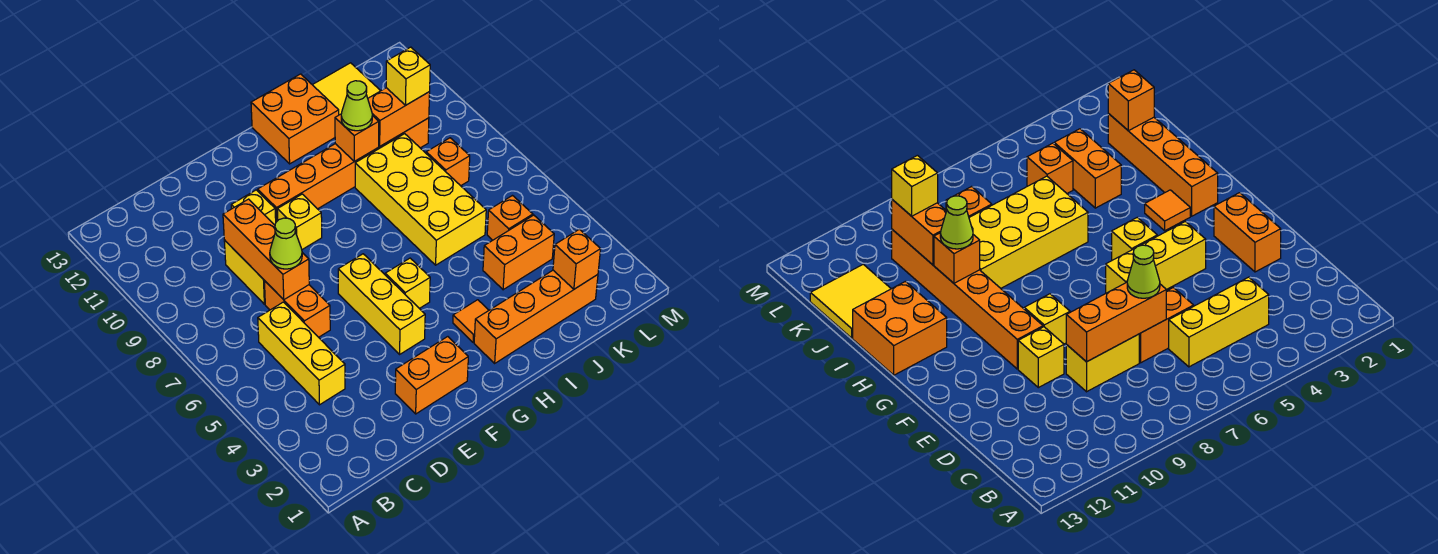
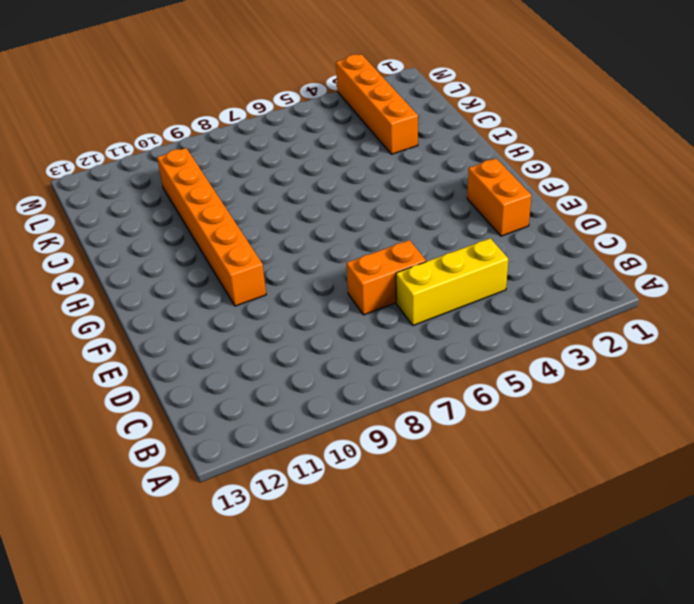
orange 1x4 brick [336,54,418,154] -> orange 1x4 brick moved to [474,270,598,363]
none -> yellow 1x2 brick [224,240,265,304]
none -> yellow 1x1 brick [231,190,276,225]
none -> yellow 1x3 brick [338,254,425,354]

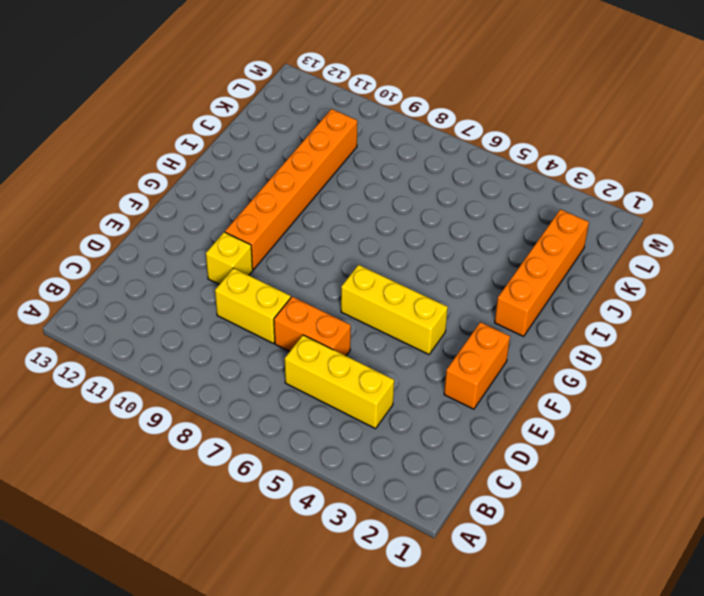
none -> yellow 1x1 brick [277,194,322,249]
none -> yellow 1x1 brick [385,258,430,309]
none -> orange 1x1 tile [453,300,489,343]

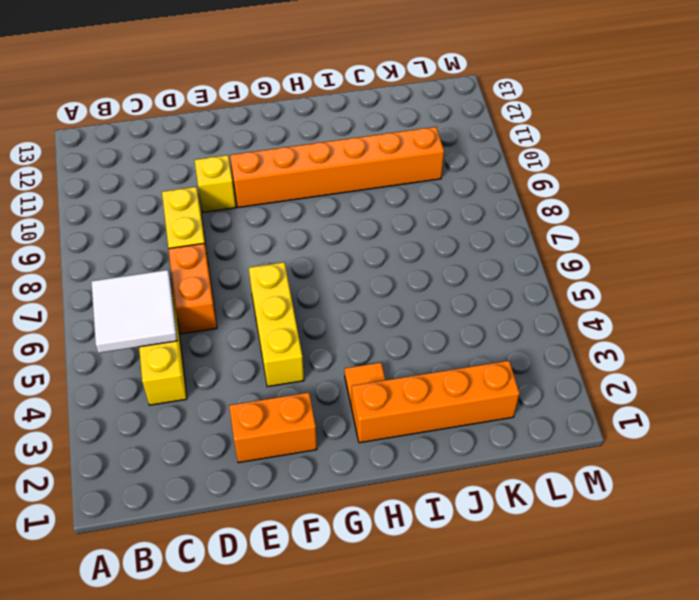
white 2x2 tile [91,270,177,353] -> none
none -> yellow 1x1 brick [277,194,322,249]
none -> yellow 1x1 brick [385,258,430,309]
none -> orange 2x2 brick [251,74,339,164]

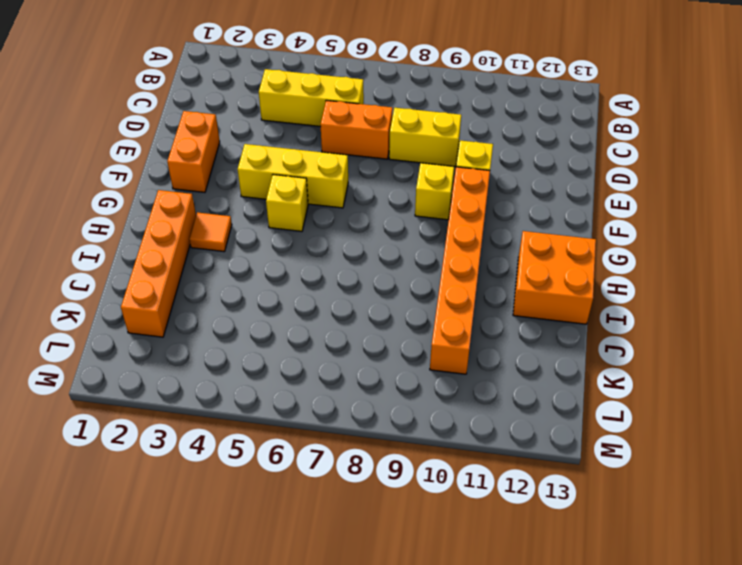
none -> yellow 2x4 brick [355,134,486,265]
none -> orange 1x2 brick [483,215,554,290]
none -> yellow 2x2 tile [313,63,381,115]

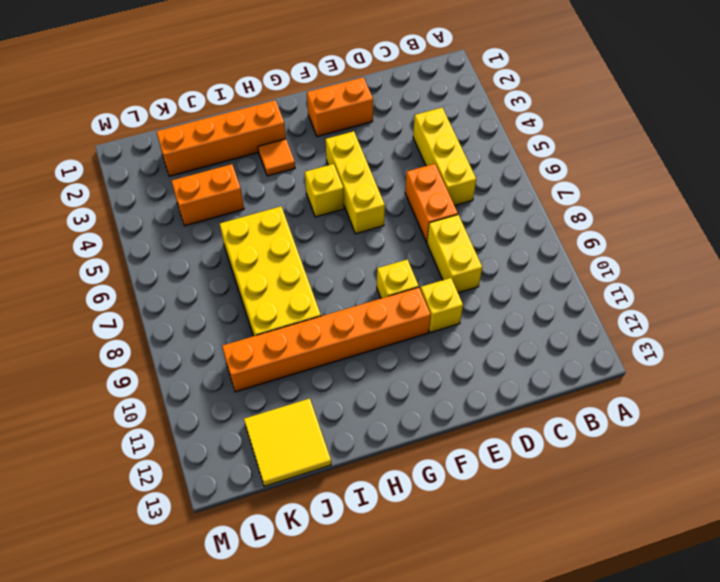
none -> orange 2x2 brick [251,74,339,164]
none -> orange 1x1 brick [487,196,533,240]
none -> orange 1x1 brick [426,138,470,186]

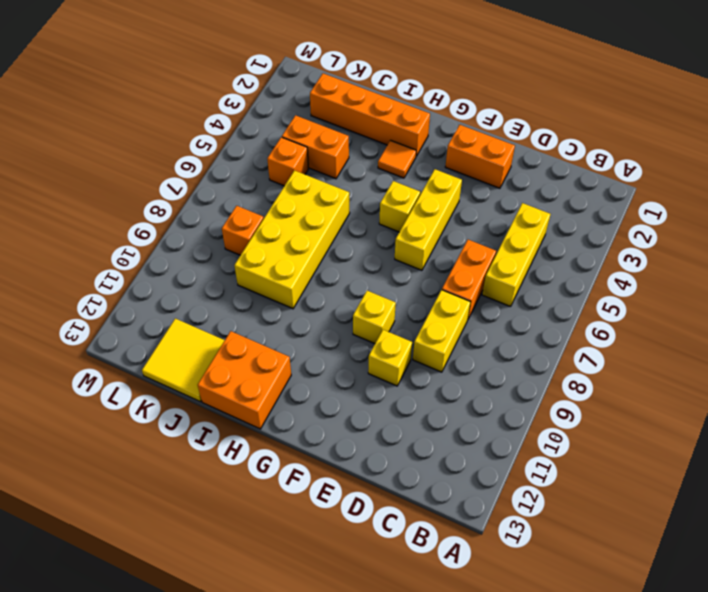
none -> orange 1x6 brick [258,118,429,222]
none -> orange 1x3 brick [223,199,309,300]
none -> orange 1x1 brick [335,114,379,161]

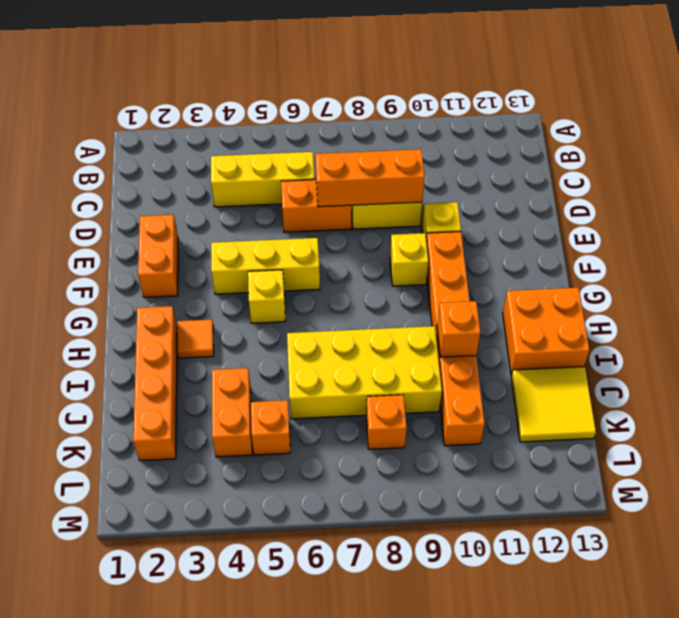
none -> orange 1x2 brick [368,88,430,146]
none -> orange 1x1 brick [553,229,601,289]
none -> lime 1x1 cone [270,218,302,269]

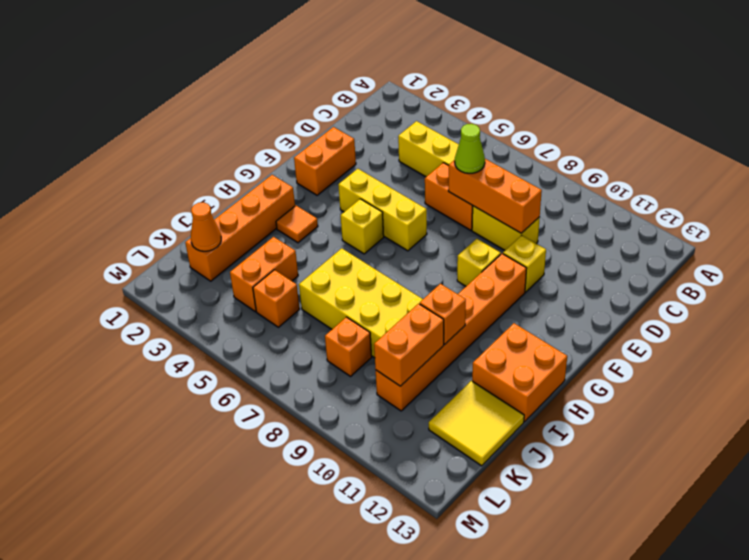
orange 1x1 cone [191,202,221,251] -> orange 1x1 brick [553,229,601,289]
none -> lime 1x1 cone [341,81,372,131]
none -> yellow 1x1 brick [386,47,430,105]

